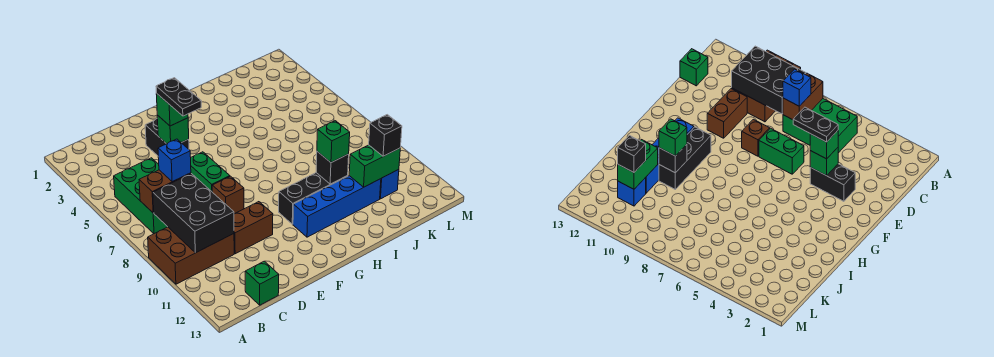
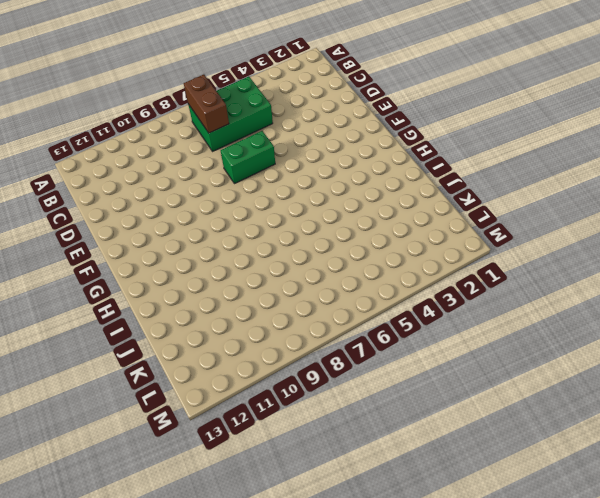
none -> brown 2x3 brick [148,227,234,284]
none -> green 1x1 brick [245,261,279,305]
none -> brown 1x2 brick [234,202,273,254]

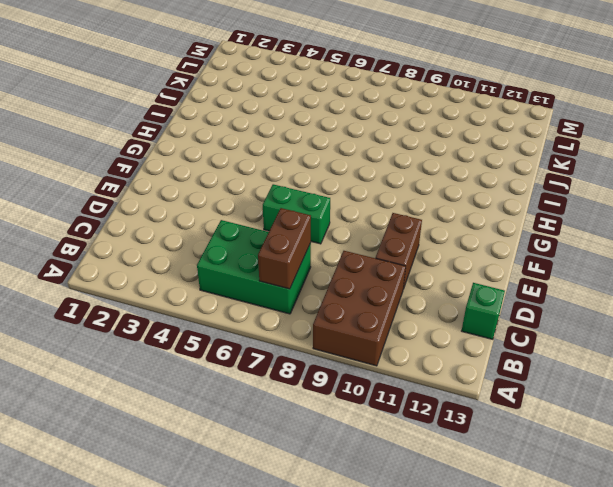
none -> black 1x2 brick [145,119,189,156]
none -> brown 1x1 brick [212,176,244,214]
none -> black 1x3 brick [279,173,348,224]

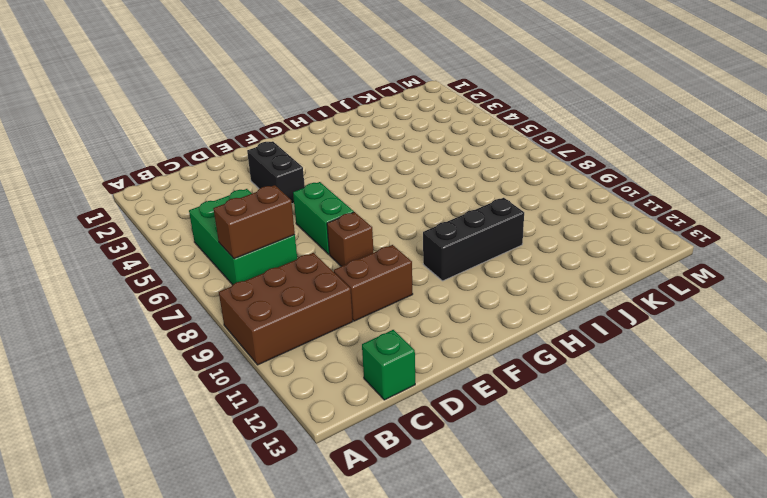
none -> blue 1x4 brick [293,176,381,237]
none -> blue 1x1 brick [380,169,399,199]
none -> black 2x3 brick [153,174,234,253]

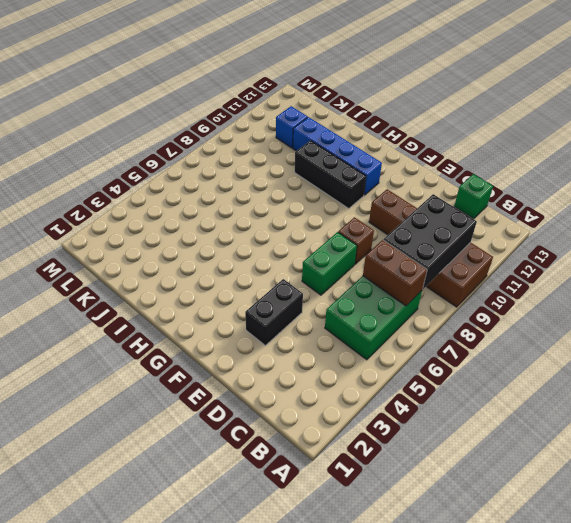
none -> green 1x1 brick [157,115,189,144]
none -> black 1x1 brick [316,152,349,184]
none -> green 1x2 brick [349,145,400,187]

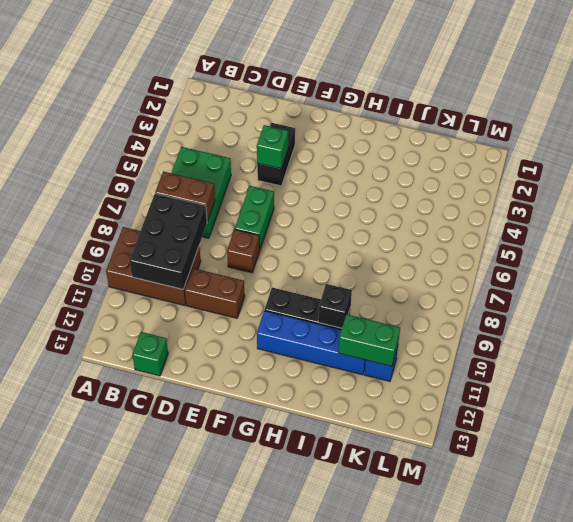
none -> blue 1x1 brick [158,139,191,182]
none -> green 1x1 brick [156,94,188,126]
none -> green 1x1 brick [317,121,350,163]

